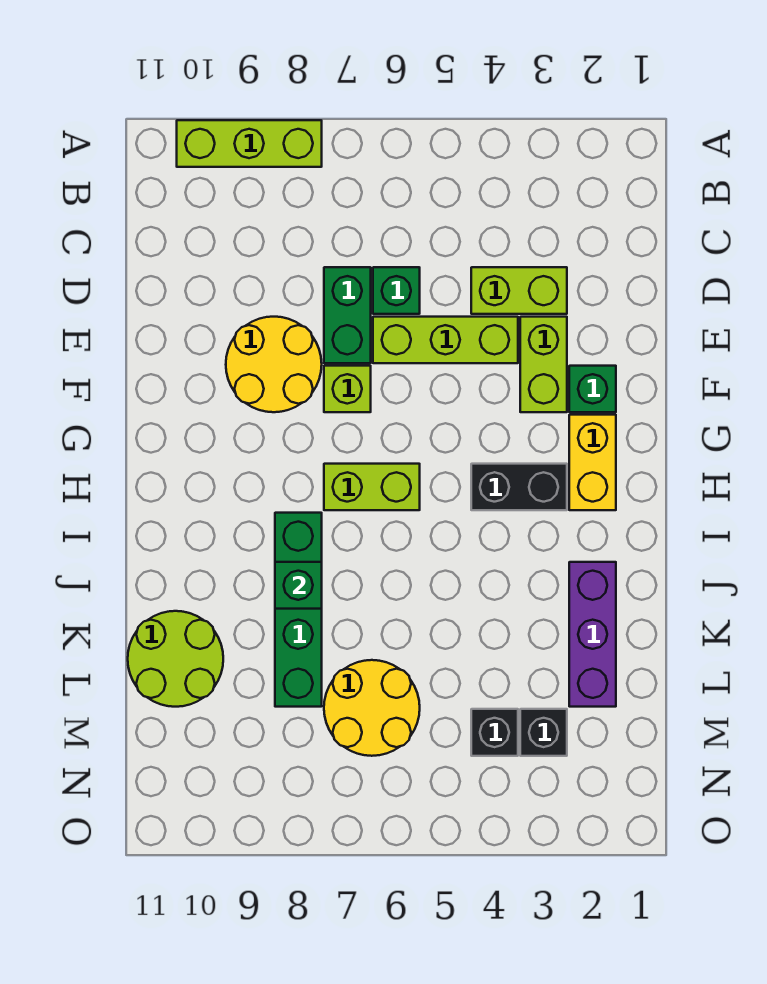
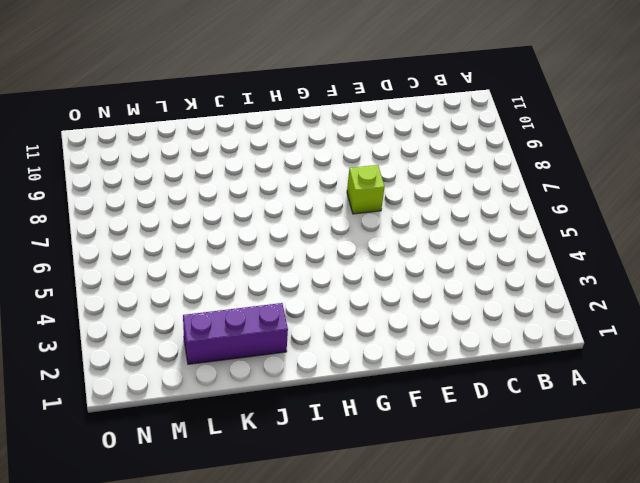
none -> lime 1x3 brick [177,120,322,167]
none -> lime 1x2 brick [471,267,567,314]
none -> green 1x1 brick [373,267,420,314]

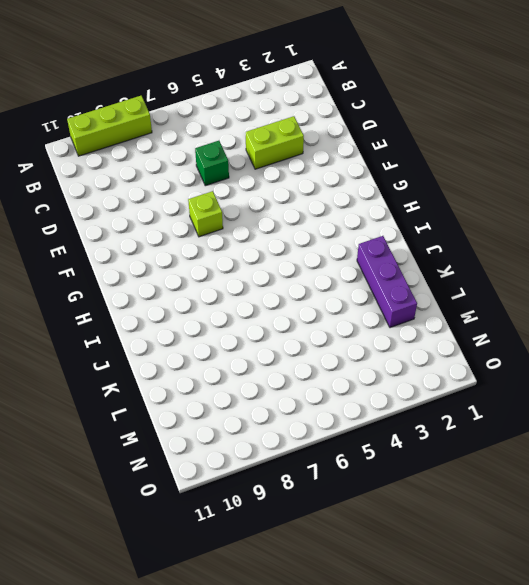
none -> green 1x2 brick [324,267,371,363]
none -> lime 1x2 brick [520,317,567,412]
none -> lime 1x3 brick [373,317,518,363]

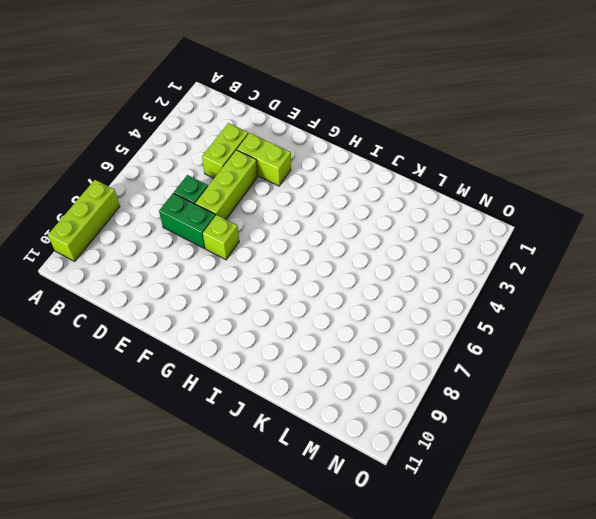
none -> yellow 2x2 round brick [226,317,322,412]
none -> green 1x1 brick [569,366,616,412]
none -> yellow 1x2 brick [569,415,616,510]

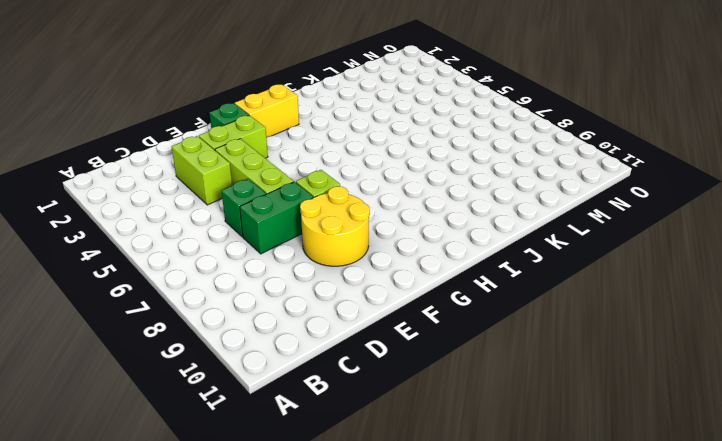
none -> lime 1x3 brick [177,120,322,167]
none -> black 1x2 brick [471,464,567,510]
none -> lime 1x2 brick [324,464,420,510]

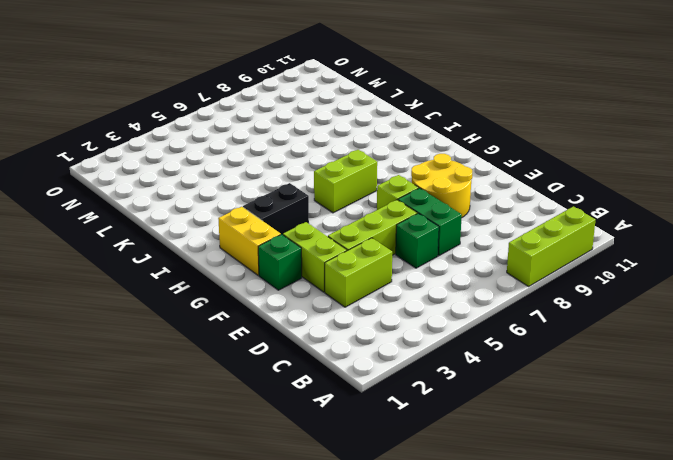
none -> green 1x4 brick [275,513,322,707]
none -> purple 1x3 brick [569,562,616,707]
none -> lime 2x2 round brick [128,611,223,707]

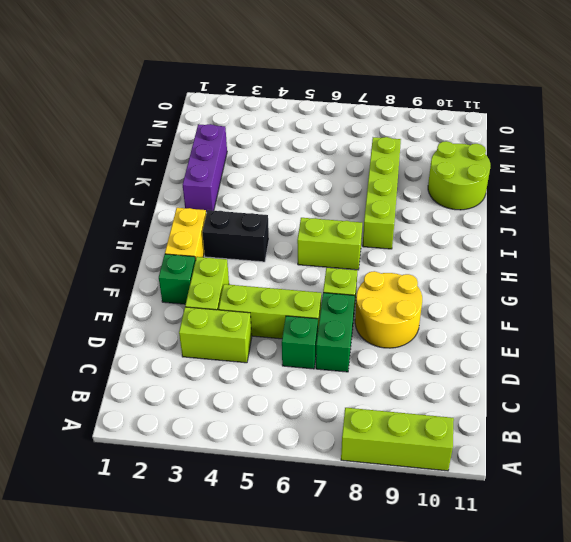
lime 1x4 brick [363,137,401,249] -> green 1x4 brick [275,513,322,707]
none -> yellow 2x2 round brick [324,660,420,756]
none -> black 1x1 brick [520,709,567,756]
none -> black 1x1 brick [471,709,518,756]

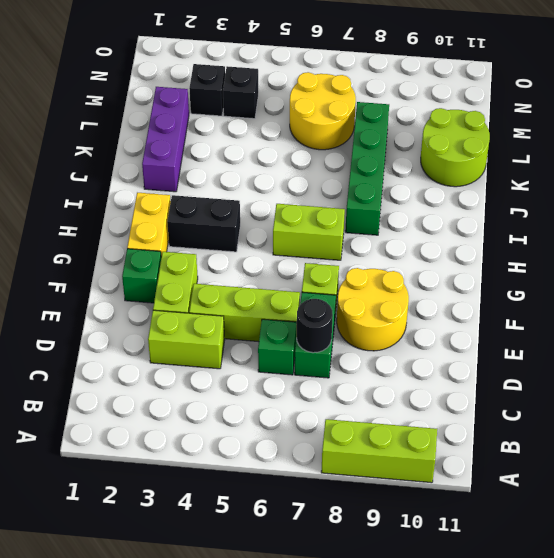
black 1x1 round brick [296,299,333,353] -> none
none -> green 1x1 brick [275,562,322,609]

